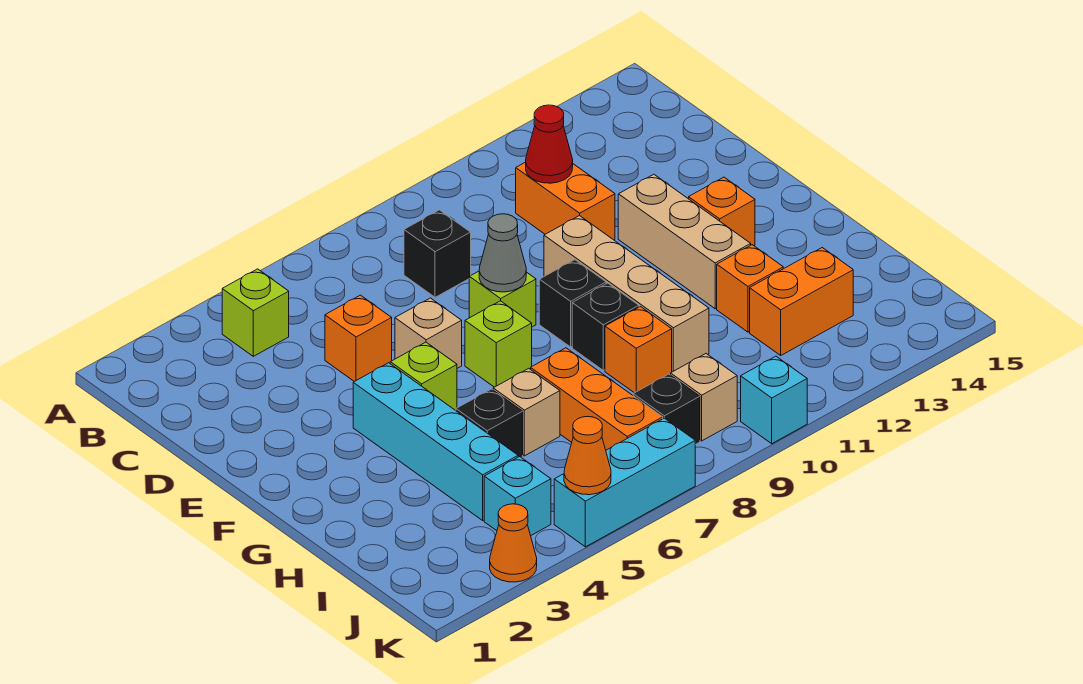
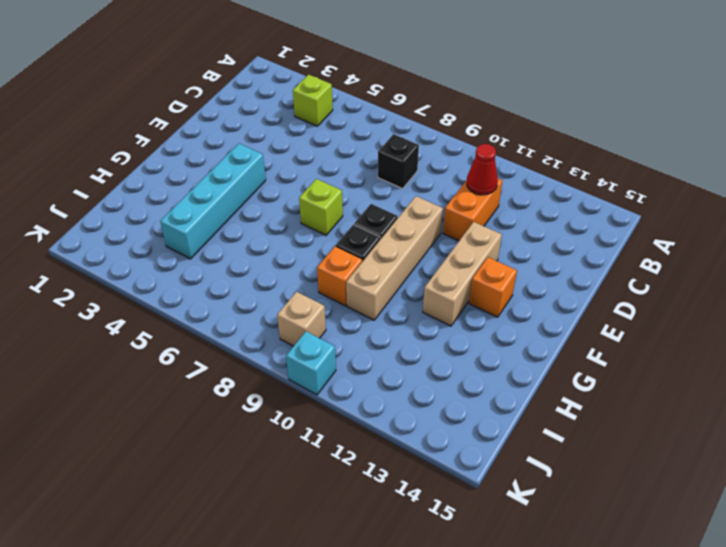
none -> orange 1x1 brick [325,295,392,382]
none -> tan 1x1 brick [395,298,462,368]
none -> lime 1x1 brick [469,271,536,327]

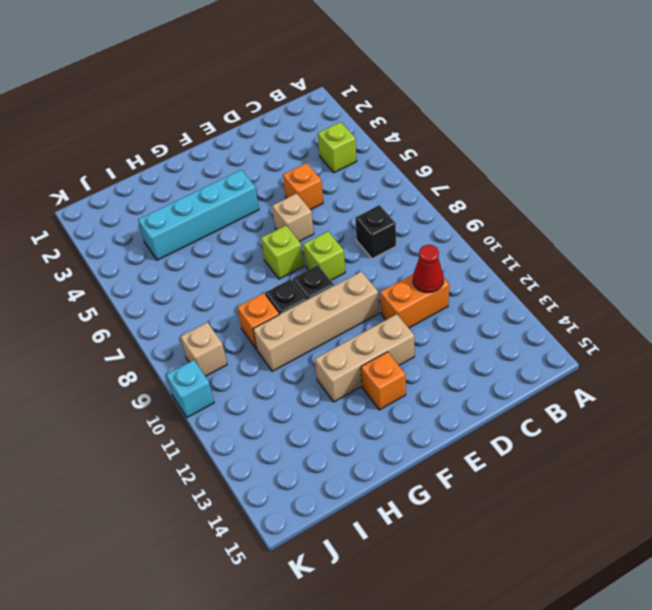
none -> lime 1x1 brick [390,342,457,410]
none -> black 1x1 brick [456,389,523,458]
none -> tan 1x1 brick [493,368,560,456]

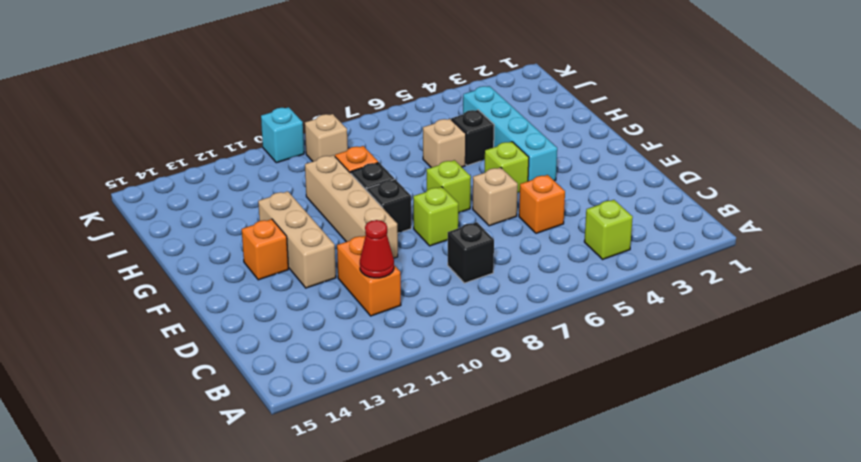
none -> orange 1x3 brick [531,348,663,450]
none -> orange 1x1 brick [717,245,783,332]
none -> orange 1x2 brick [750,248,853,355]

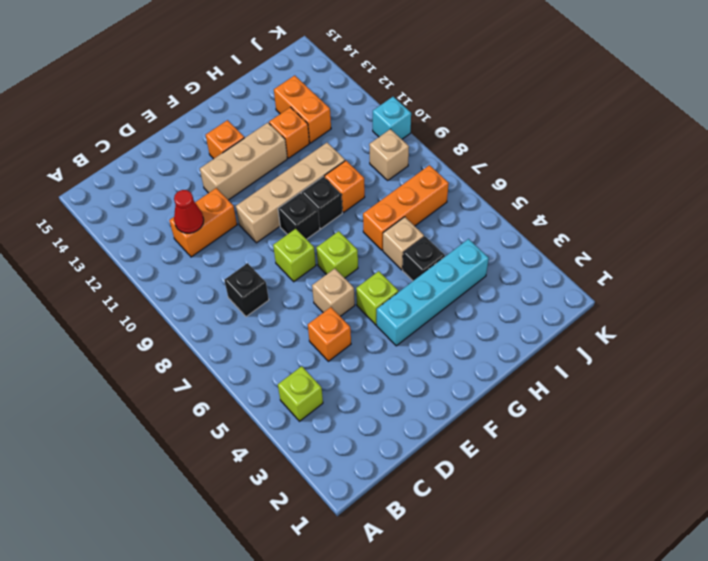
none -> cyan 1x1 brick [484,457,551,536]
none -> black 1x1 brick [633,374,700,445]
none -> orange 1x1 cone [490,504,537,582]

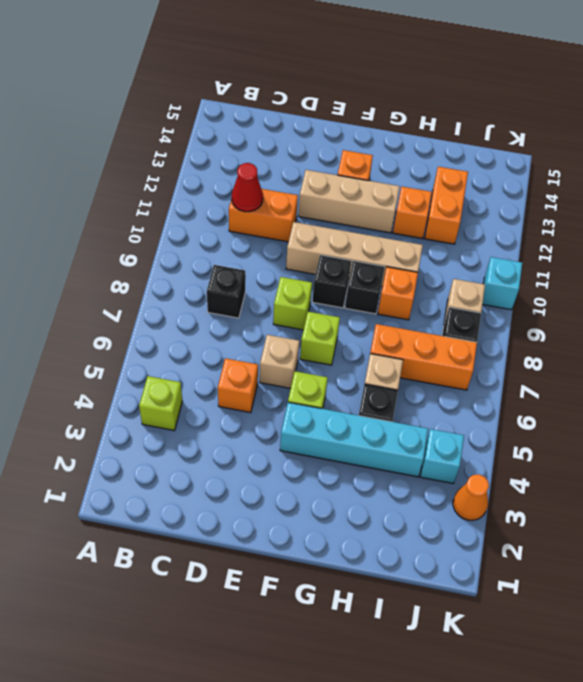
none -> cyan 1x3 brick [554,418,695,547]
none -> grey 1x1 cone [479,214,526,292]
none -> orange 1x1 cone [564,416,611,495]

